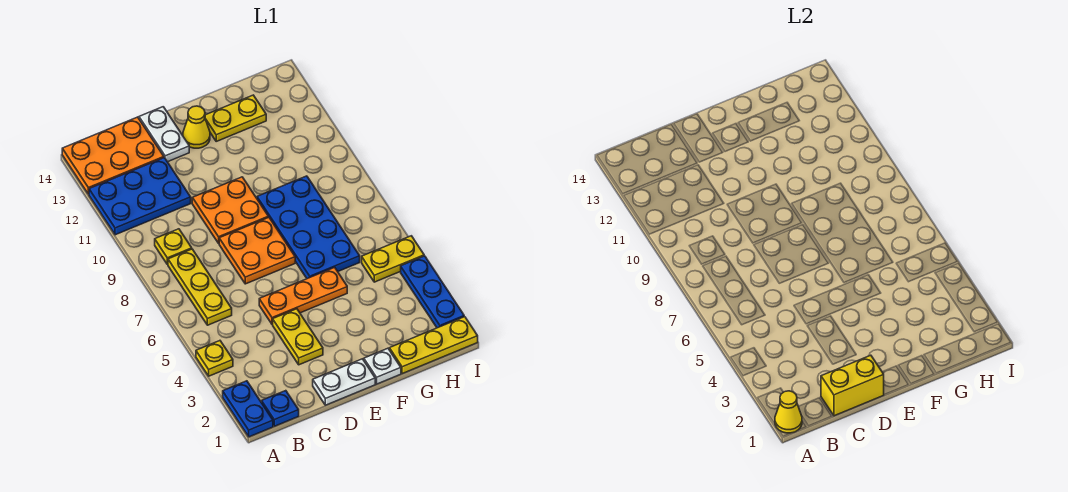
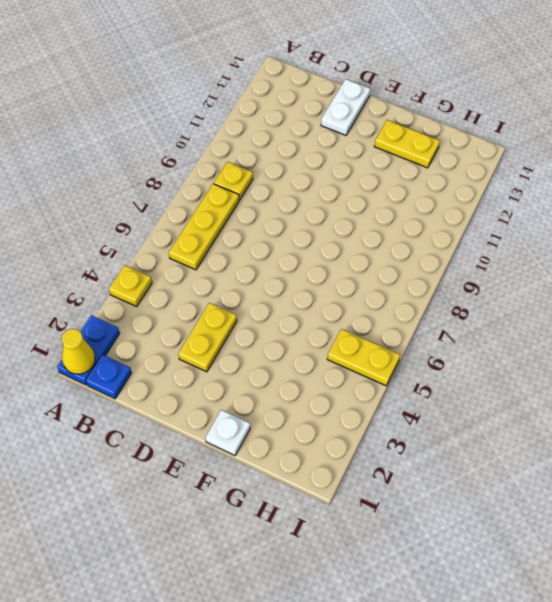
none -> blue 2x3 plate [89,158,191,235]
none -> orange 2x3 plate [62,117,164,194]
none -> white 1x2 plate [313,359,375,405]

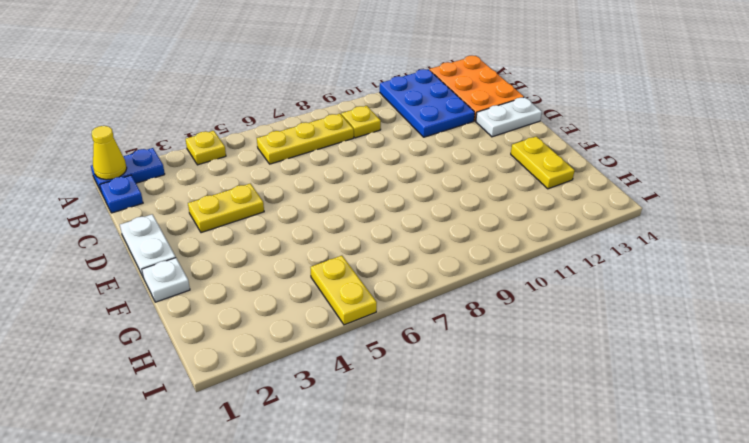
none -> orange 1x3 plate [259,267,347,324]
none -> orange 2x2 plate [219,217,295,284]
none -> orange 2x2 plate [192,177,268,243]

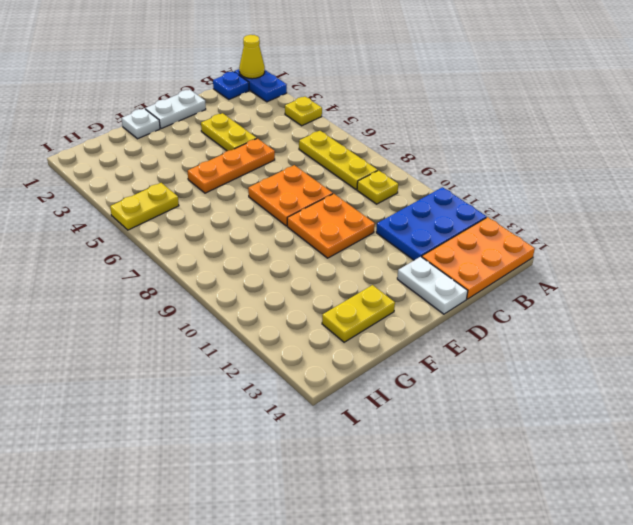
none -> yellow 1x1 cone [183,106,210,148]
none -> blue 2x4 plate [257,176,360,279]
none -> yellow 1x3 plate [389,317,478,374]

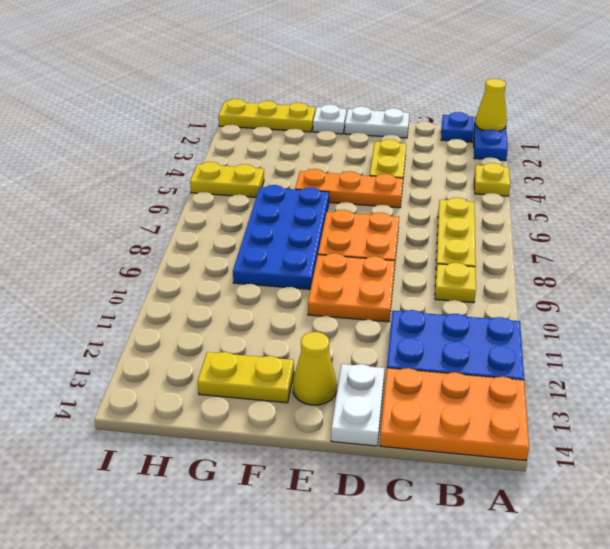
none -> blue 1x3 plate [401,256,464,328]
none -> yellow 1x2 brick [821,355,884,416]

